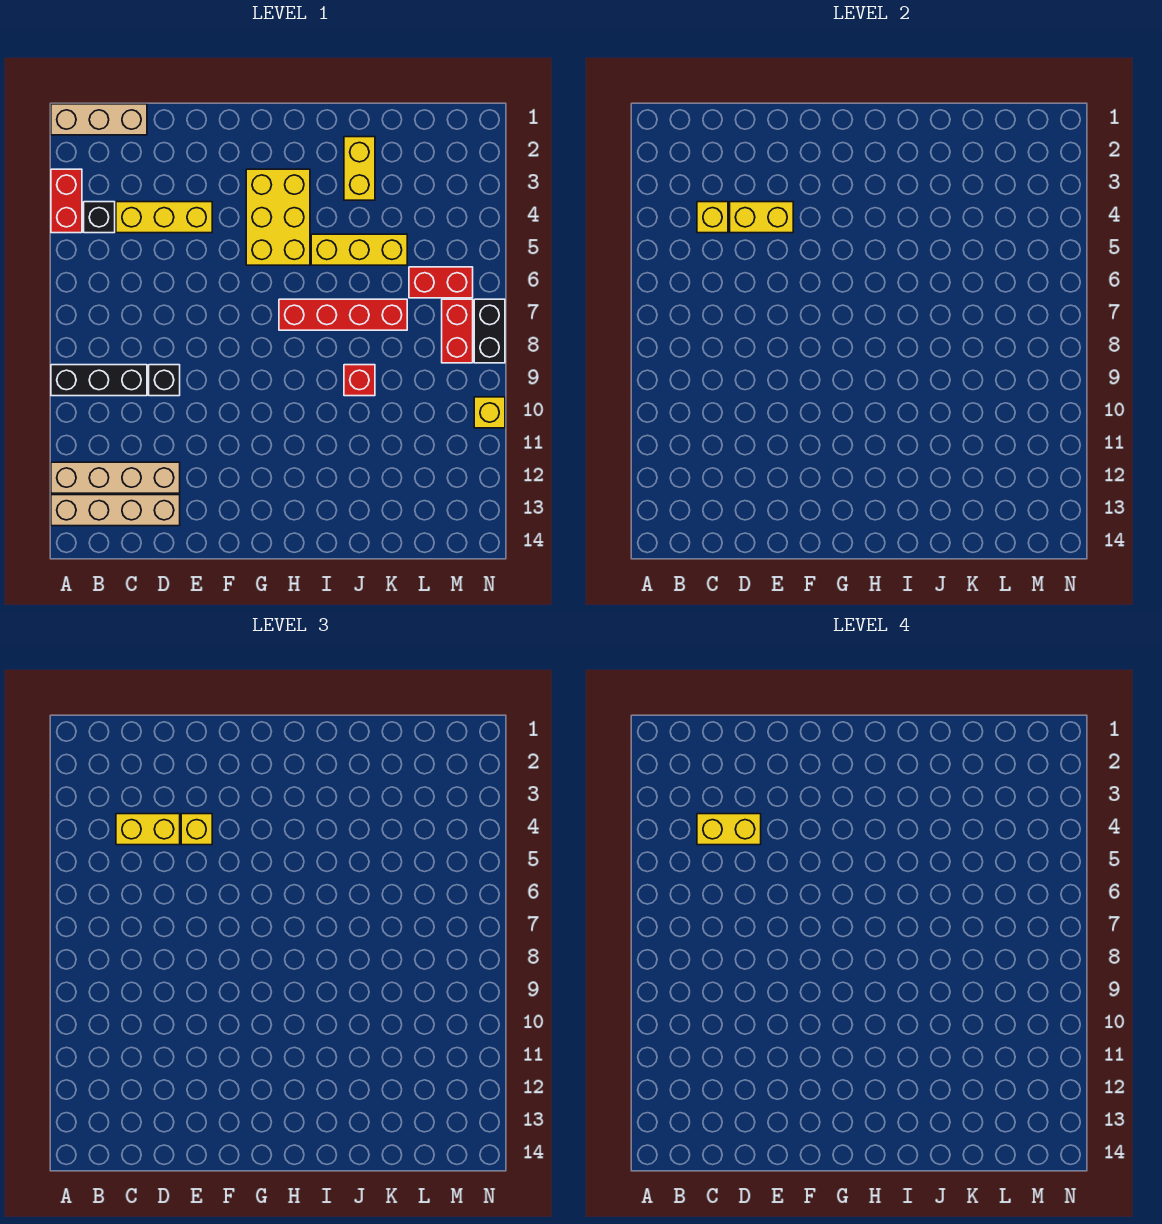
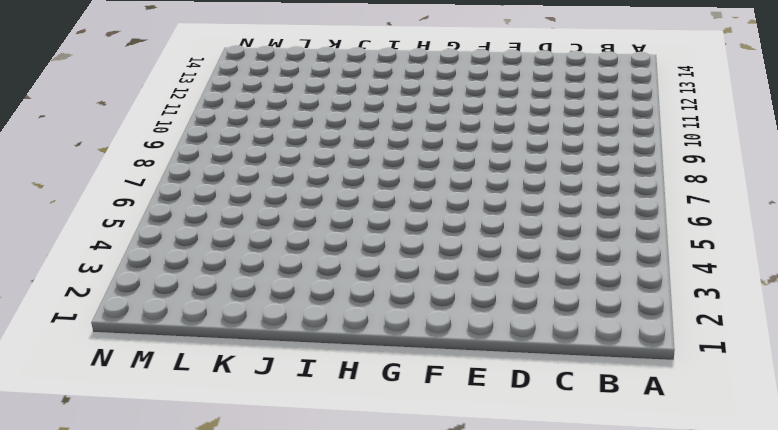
none -> tan 1x3 brick [51,104,147,135]
none -> red 1x2 brick [51,169,82,233]
none -> black 1x3 brick [51,365,147,396]

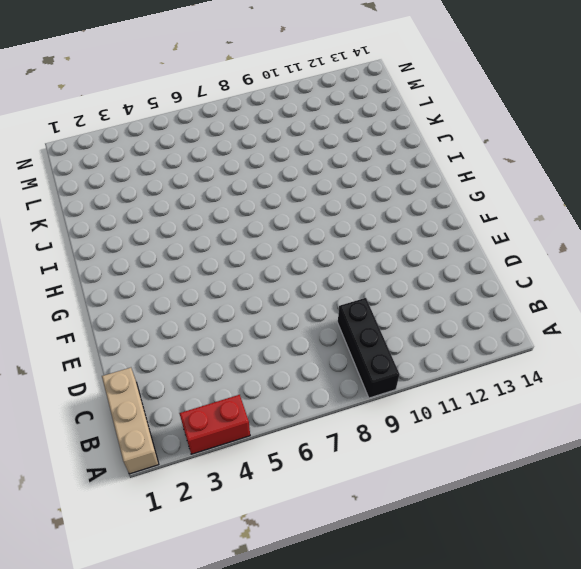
none -> tan 1x4 brick [51,462,180,493]
none -> tan 1x4 brick [51,495,180,526]
none -> black 1x1 brick [84,202,115,233]

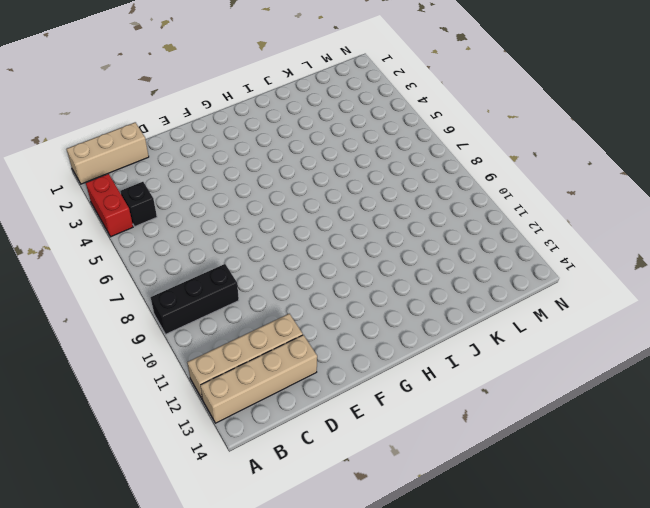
none -> yellow 1x3 brick [116,202,212,233]
none -> black 1x1 brick [149,365,180,396]
none -> yellow 2x3 brick [246,169,310,265]

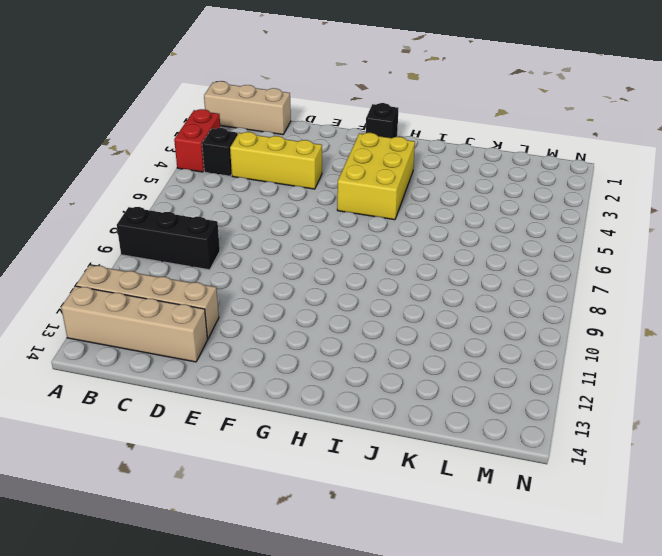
black 1x1 brick [366,103,398,138] -> black 1x1 brick moved to [149,365,180,396]
none -> red 1x4 brick [279,299,407,330]
none -> yellow 1x3 brick [311,234,407,265]
none -> yellow 1x2 brick [344,137,375,200]

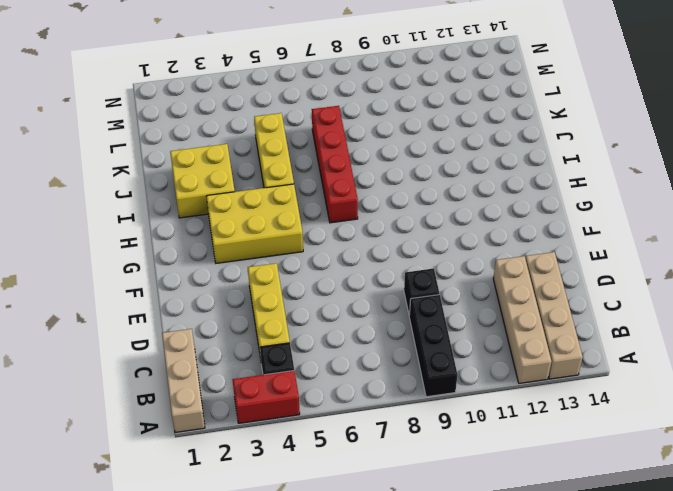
yellow 2x2 brick [170,144,235,218] -> yellow 1x2 brick [344,137,375,200]
none -> red 1x1 brick [344,365,375,396]
none -> red 1x2 brick [409,267,473,298]
none -> red 1x2 brick [442,299,473,363]

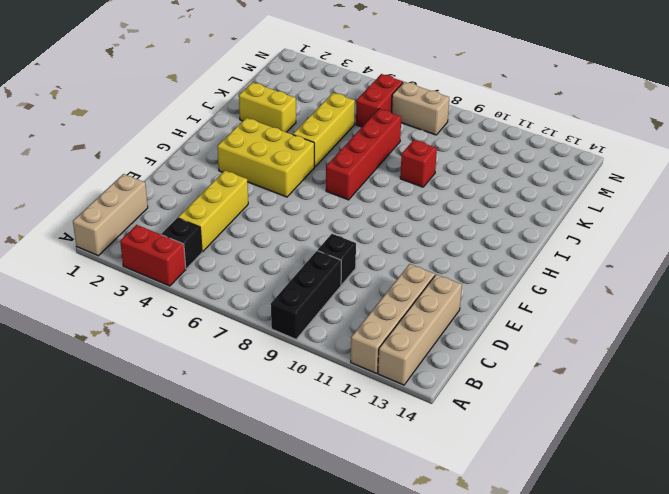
tan 1x2 brick [392,82,449,135] -> red 1x2 brick [442,299,473,363]
none -> black 1x2 brick [474,299,505,363]
none -> yellow 1x1 brick [474,397,505,428]
none -> yellow 1x1 brick [697,202,728,233]

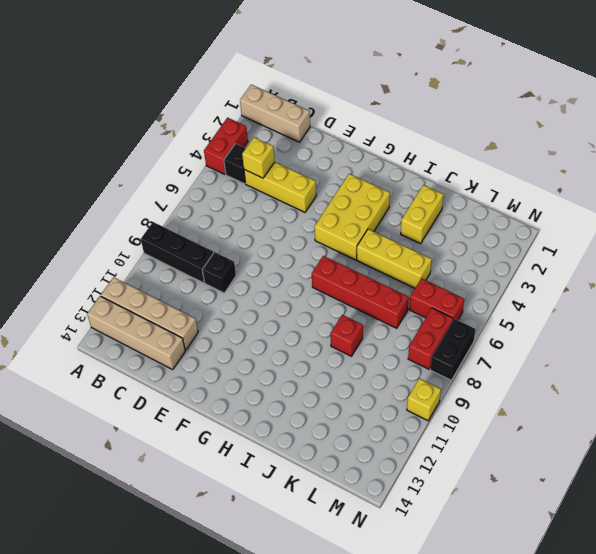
none -> yellow 1x2 brick [730,202,793,233]
none -> yellow 1x2 brick [116,814,180,845]
none -> yellow 1x1 brick [181,814,212,845]

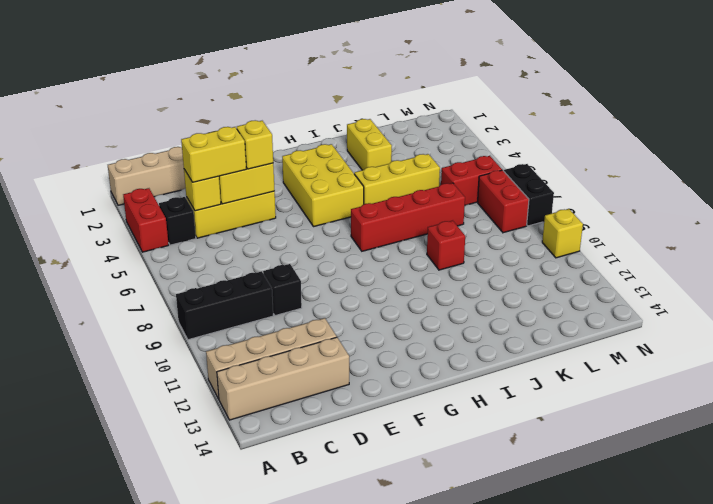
none -> yellow 1x2 brick [697,814,761,845]

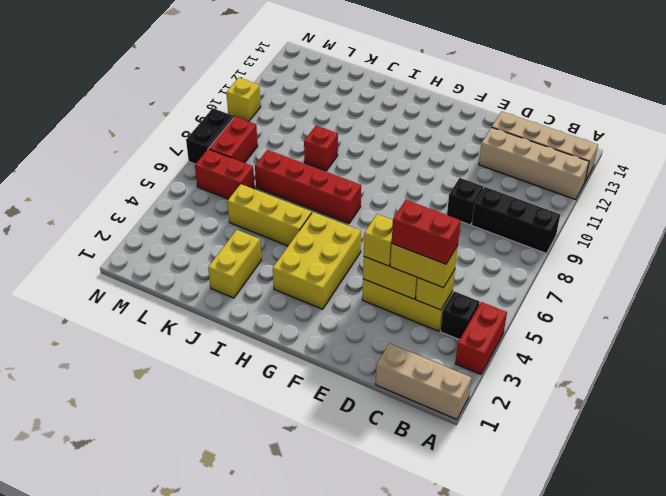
red 1x2 brick [392,200,461,264] -> yellow 1x2 brick [697,814,761,845]

